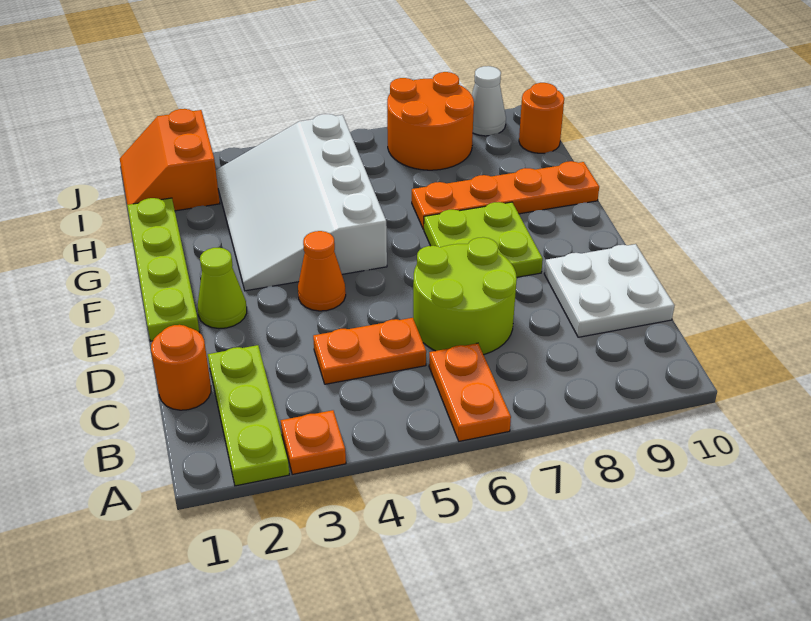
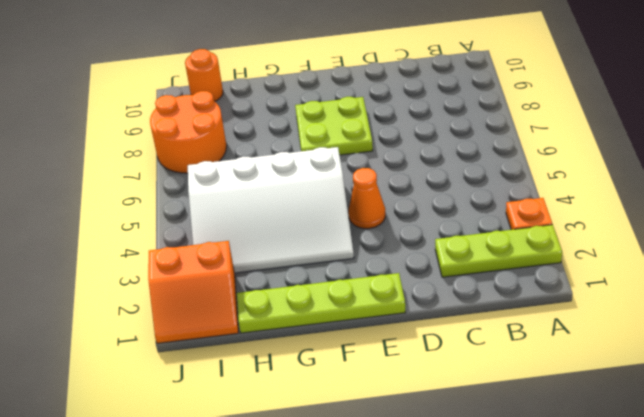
none -> orange 1x2 plate [429,343,511,441]
none -> orange 1x1 round brick [151,325,211,410]
none -> orange 1x2 plate [313,318,426,384]

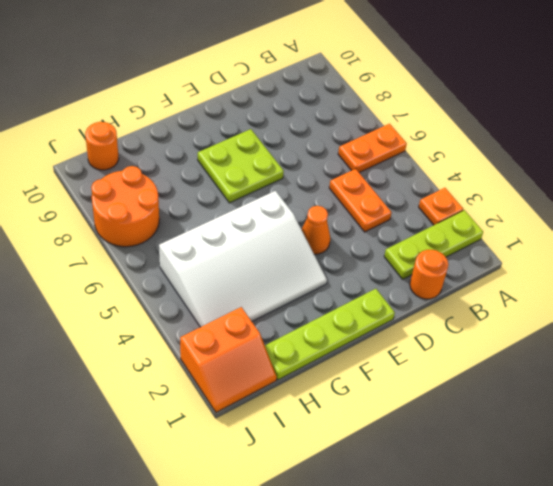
none -> lime 2x2 round brick [413,237,517,355]
none -> white 2x2 plate [544,244,675,337]
none -> lime 1x1 cone [198,248,247,329]

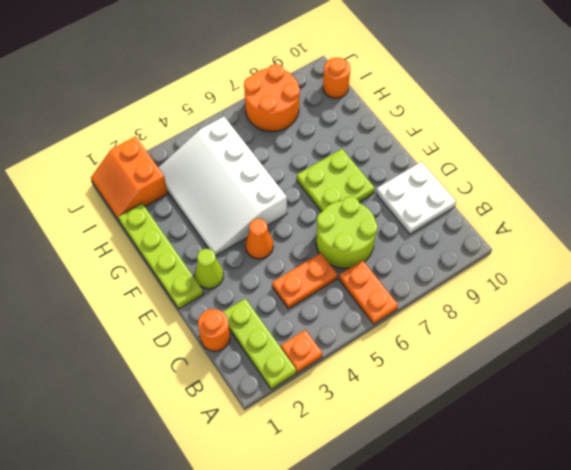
none -> orange 1x4 plate [412,161,599,229]
none -> white 1x1 cone [472,66,506,136]

